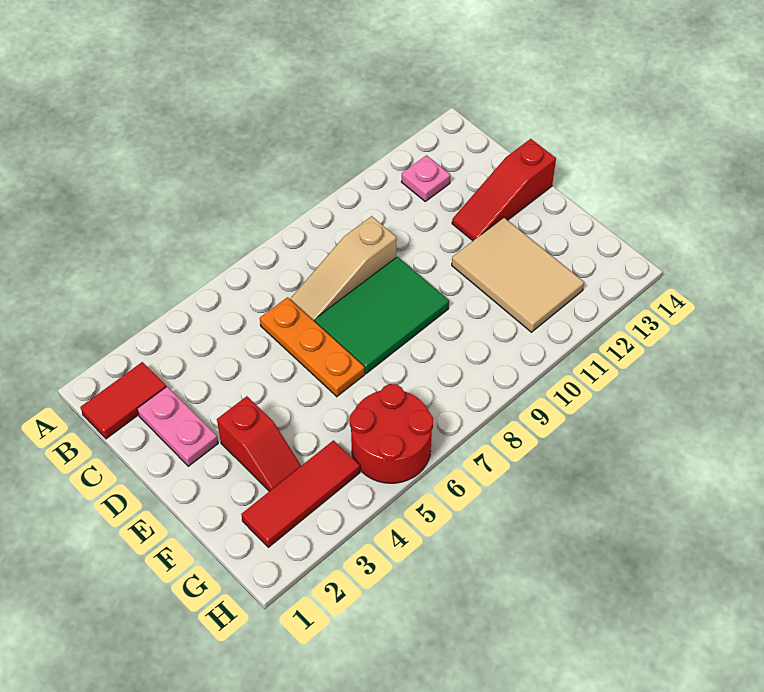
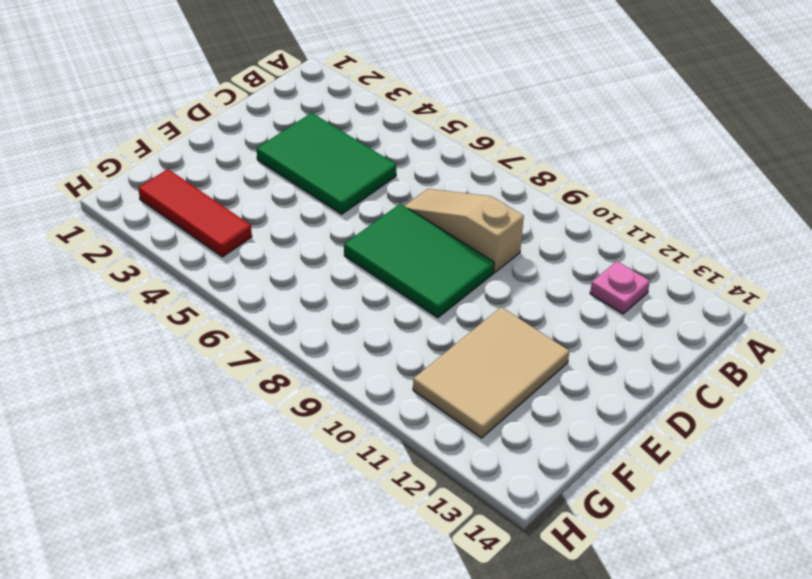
green 2x3 tile [257,113,396,214] -> none
none -> red 1x2 tile [81,362,166,439]
none -> pink 1x2 plate [137,387,218,466]

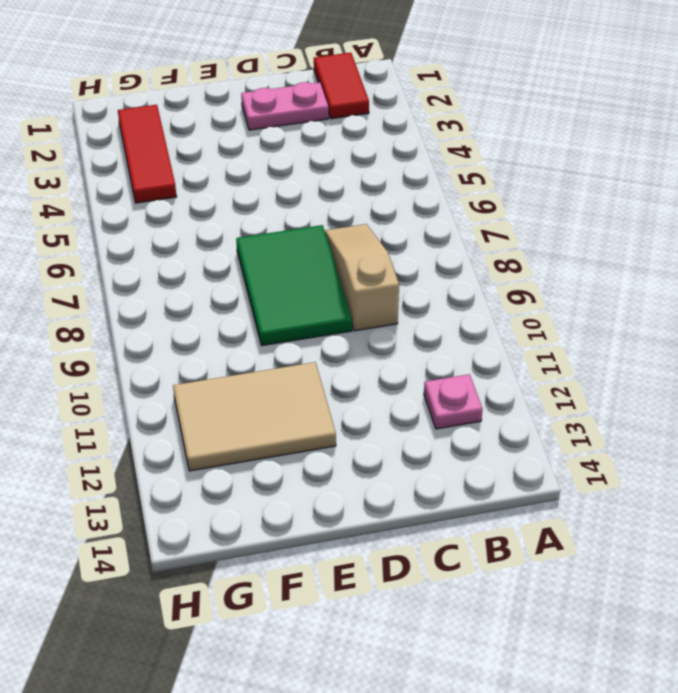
none -> orange 1x3 plate [260,297,365,397]
none -> red 1x3 slope [452,139,556,241]

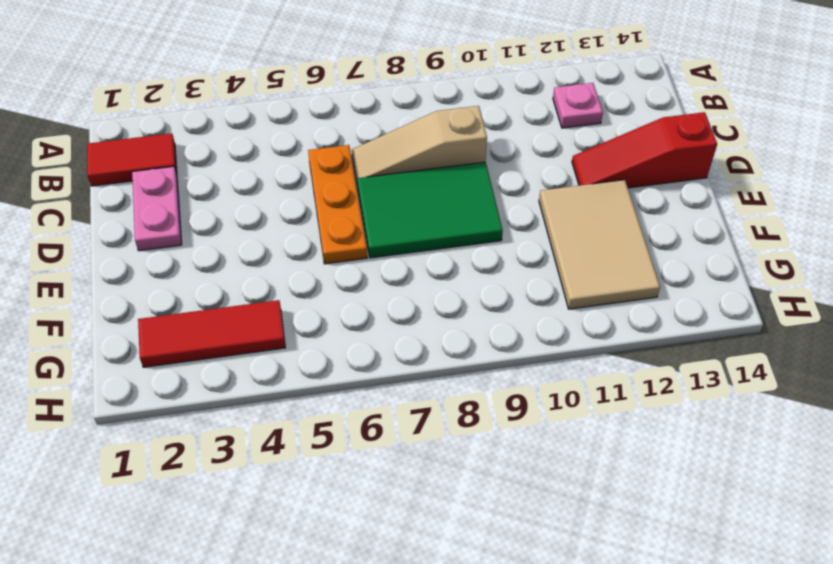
none -> red 1x2 slope [217,396,301,491]
none -> red 2x2 round brick [350,384,433,483]

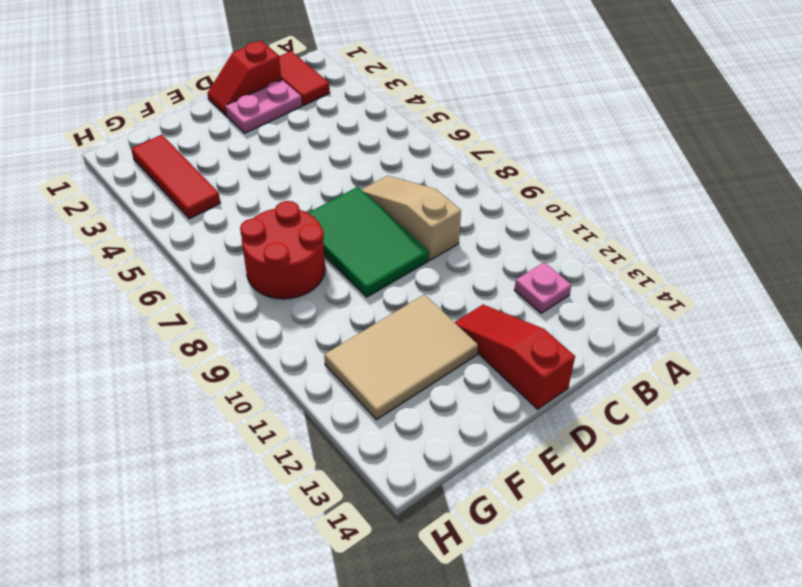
red 1x2 slope [207,41,281,115] -> red 1x2 slope moved to [217,396,301,491]
red 2x2 round brick [240,201,325,299] -> red 2x2 round brick moved to [350,384,433,483]
none -> orange 1x3 plate [260,297,365,397]

